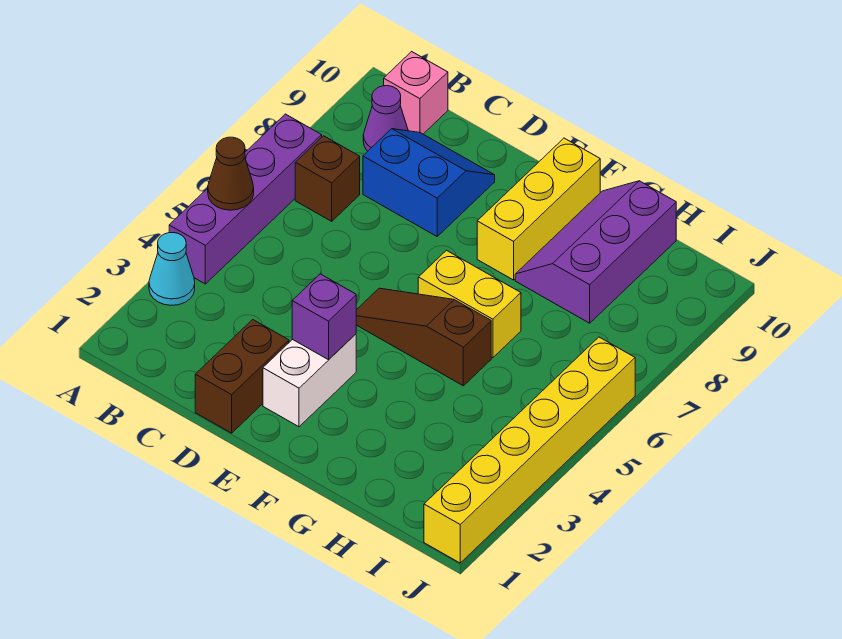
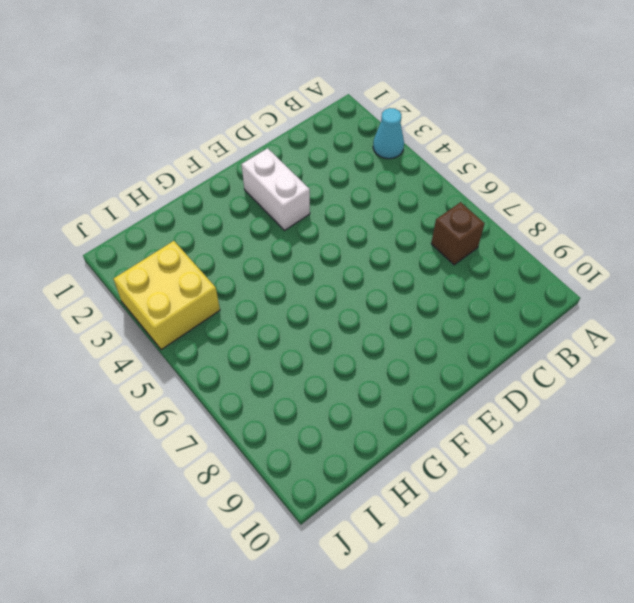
yellow 2x2 brick [114,241,220,350] -> yellow 1x6 brick [424,337,635,563]
none -> purple 1x4 brick [169,114,322,284]
none -> purple 1x1 cone [363,86,408,151]
none -> pink 1x1 brick [384,52,448,134]

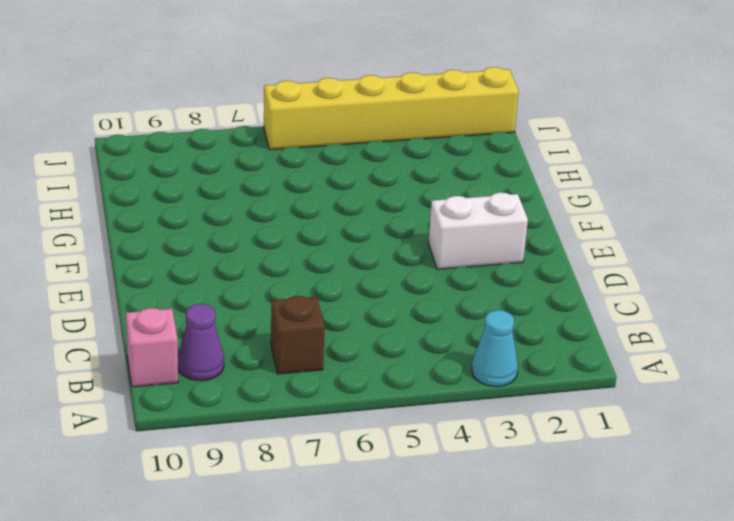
none -> purple 1x4 brick [169,114,322,284]
none -> blue 2x2 slope [363,129,495,236]
none -> brown 1x2 brick [195,320,289,433]

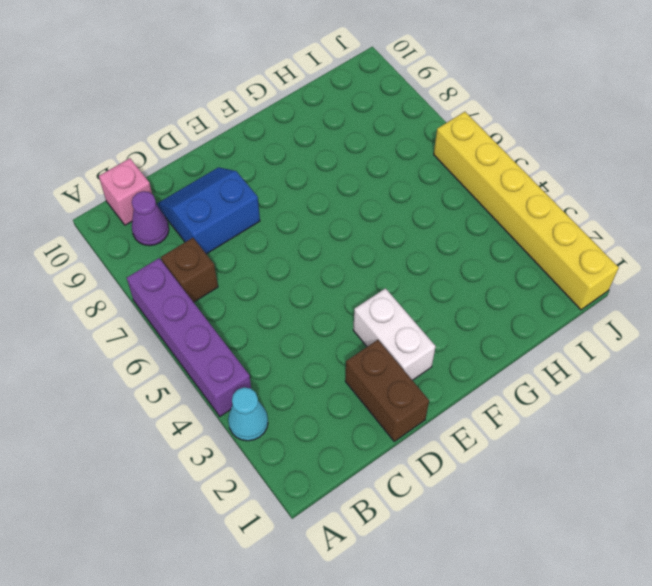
none -> brown 1x3 slope [356,288,491,386]
none -> yellow 1x2 brick [418,251,521,358]
none -> yellow 1x3 brick [477,138,600,280]

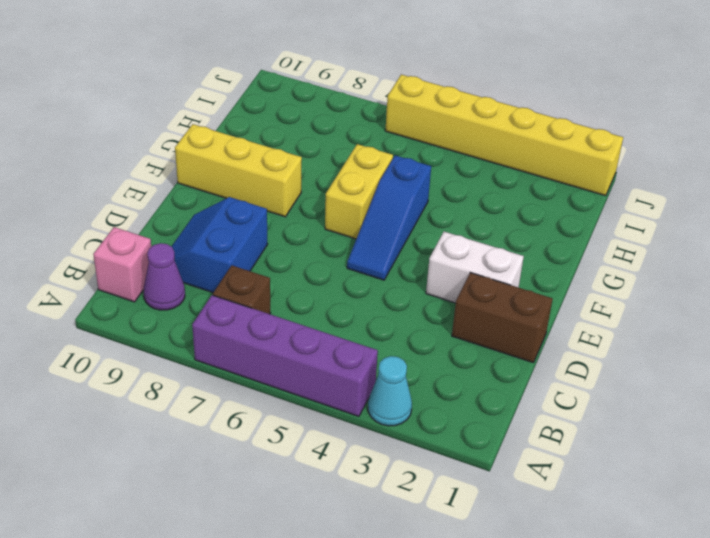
blue 1x3 slope [347,155,431,280] -> brown 1x3 slope [356,288,491,386]
none -> purple 2x3 slope [515,181,676,323]
none -> brown 1x1 cone [208,137,254,210]
none -> purple 1x1 brick [292,274,356,360]

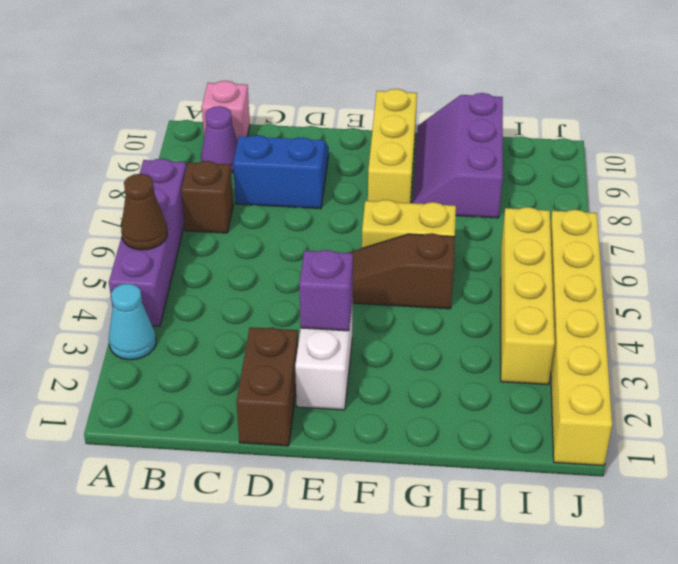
yellow 1x4 brick [501,207,555,385] -> none

